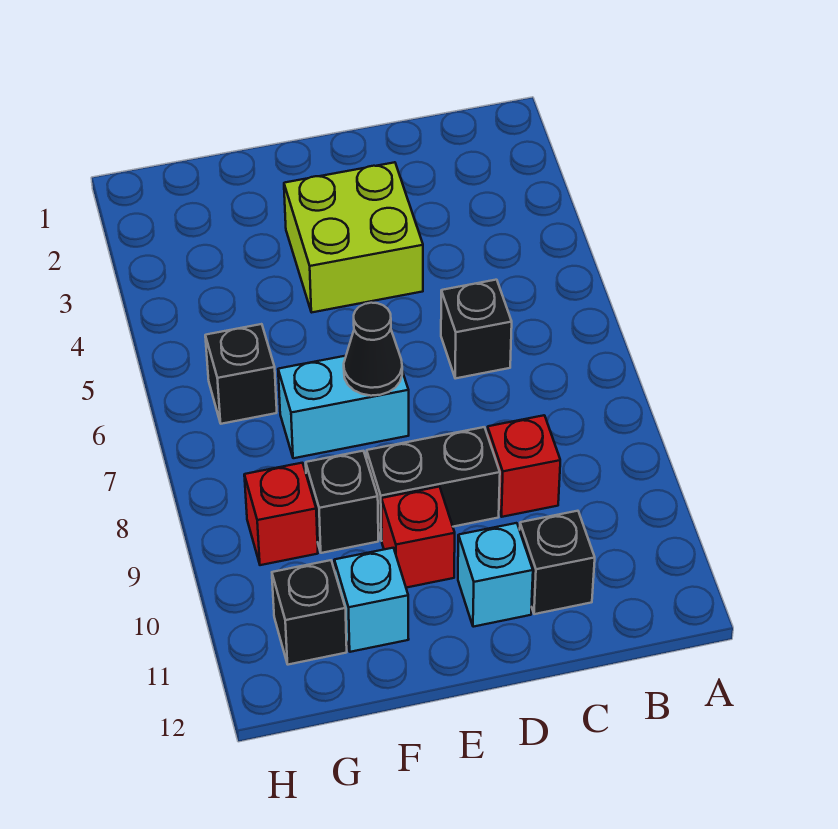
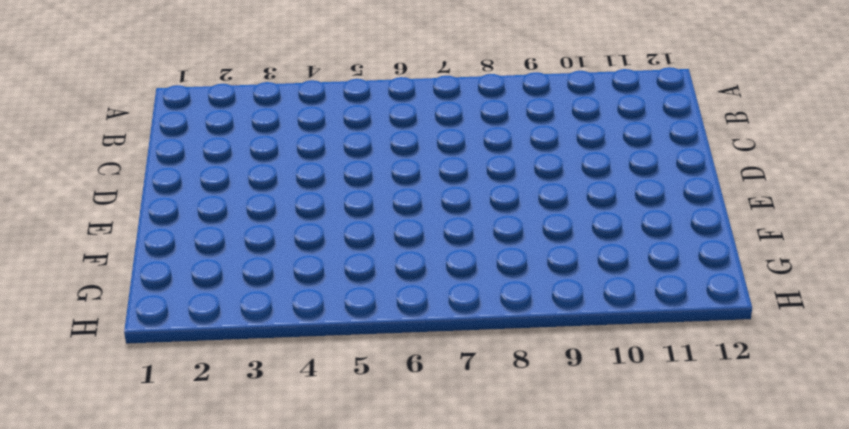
none -> black 1x1 brick [441,280,512,379]
none -> red 1x1 brick [487,415,560,517]
none -> black 1x1 brick [520,511,595,614]

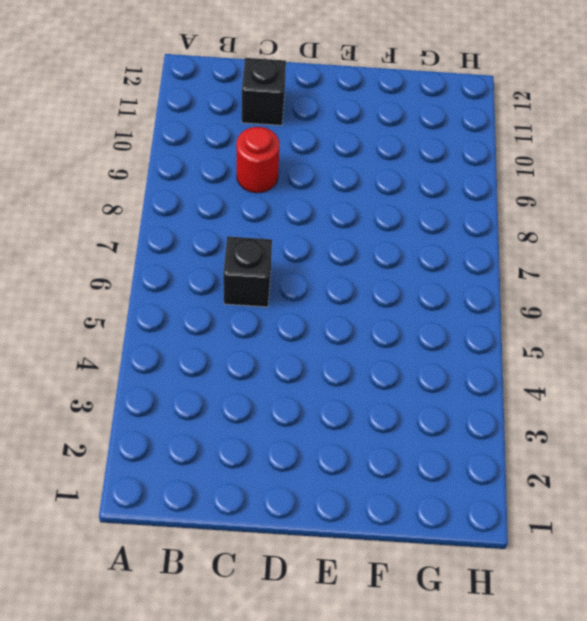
red 1x1 round brick [236,127,279,193] -> red 1x1 brick [487,415,560,517]
none -> lime 2x2 brick [284,162,423,312]
none -> black 1x2 brick [367,427,500,541]
none -> cyan 1x1 brick [458,523,533,627]

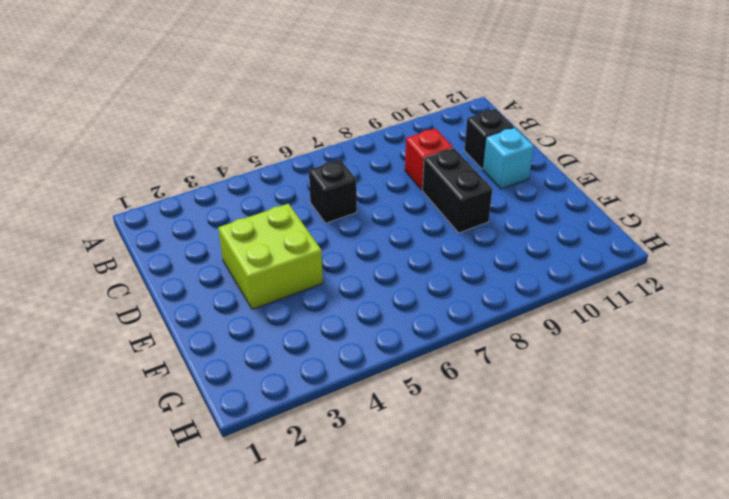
none -> cyan 1x2 brick [278,356,409,458]
none -> red 1x1 brick [381,487,455,588]
none -> black 1x1 brick [306,451,378,553]

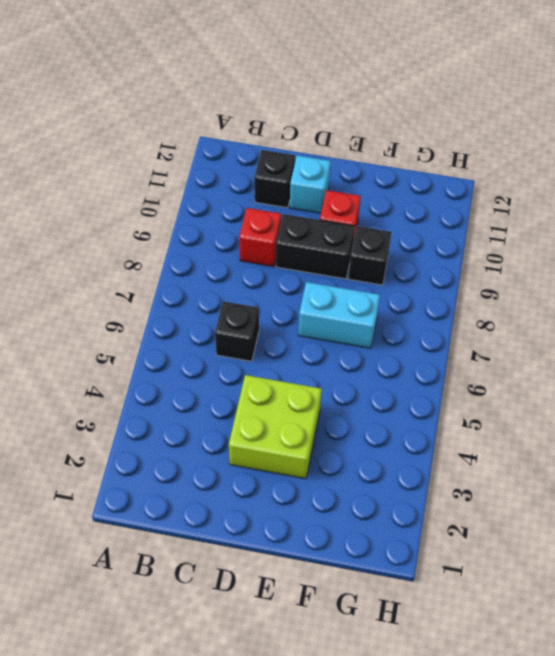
none -> cyan 1x1 brick [334,548,409,652]
none -> black 1x1 brick [205,324,277,424]
none -> red 1x1 brick [244,463,318,565]

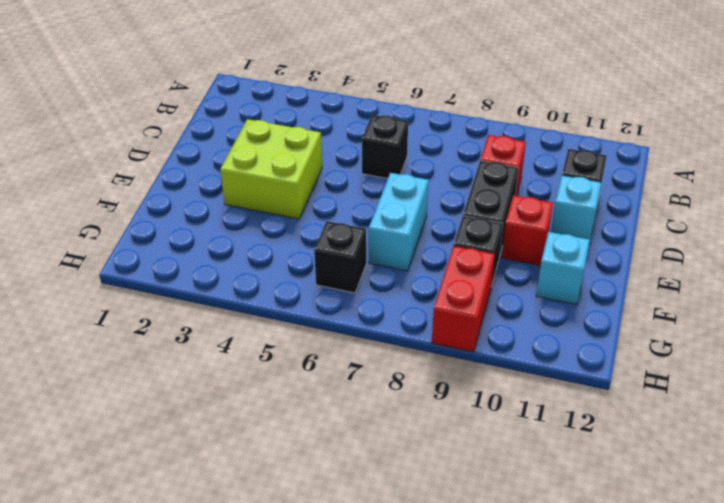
red 1x2 brick [432,246,495,352] -> red 1x1 brick [244,463,318,565]
none -> black 1x1 brick [272,560,347,665]
none -> black 1x1 cone [344,303,402,396]

